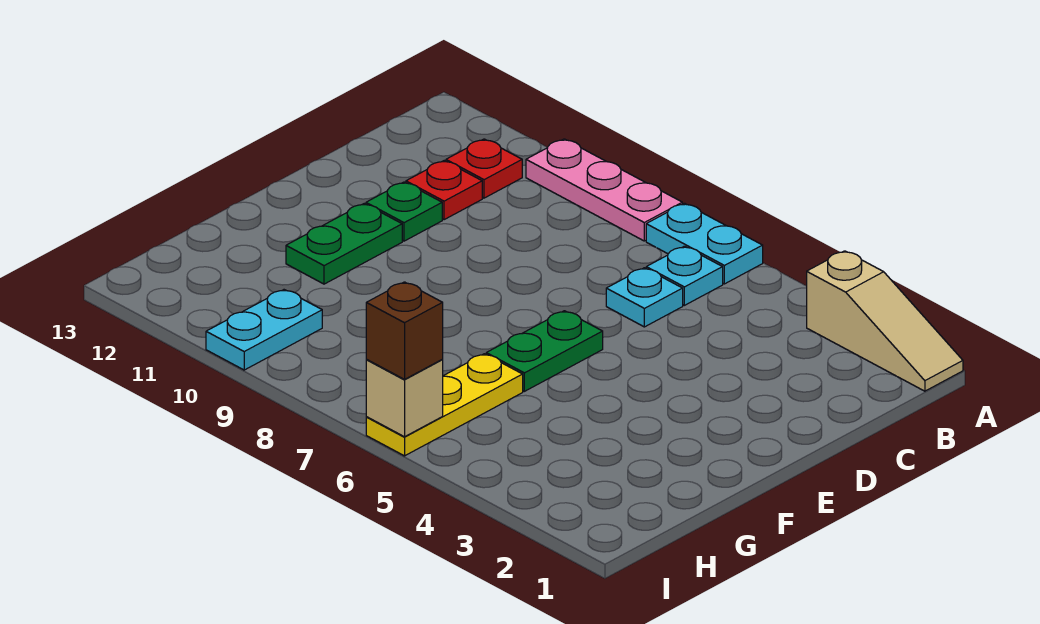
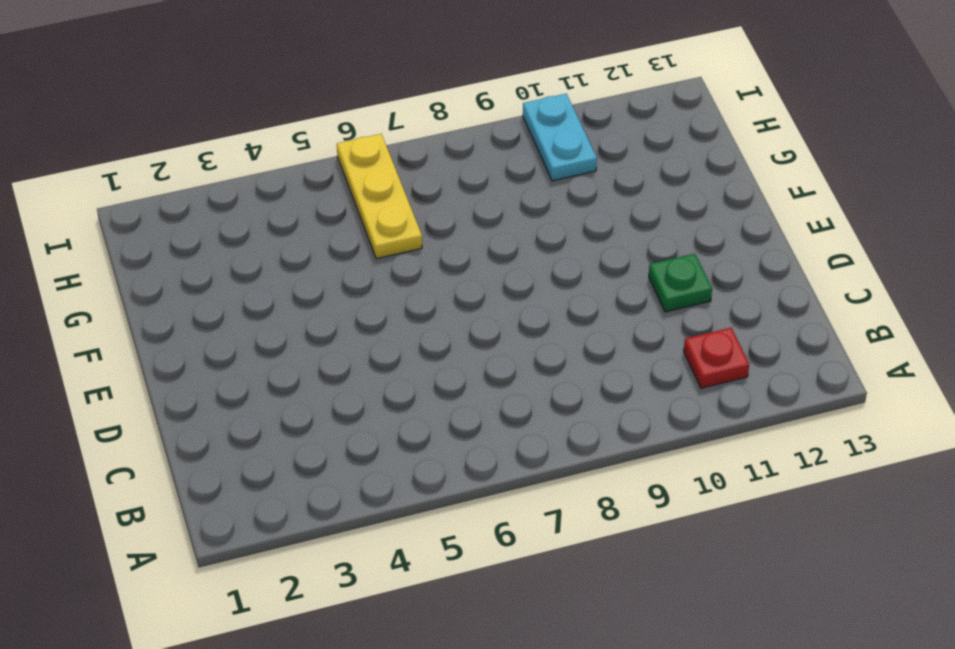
none -> tan 1x3 slope [807,251,963,391]
none -> cyan 1x2 plate [646,203,763,284]
none -> pink 1x3 plate [526,139,682,241]

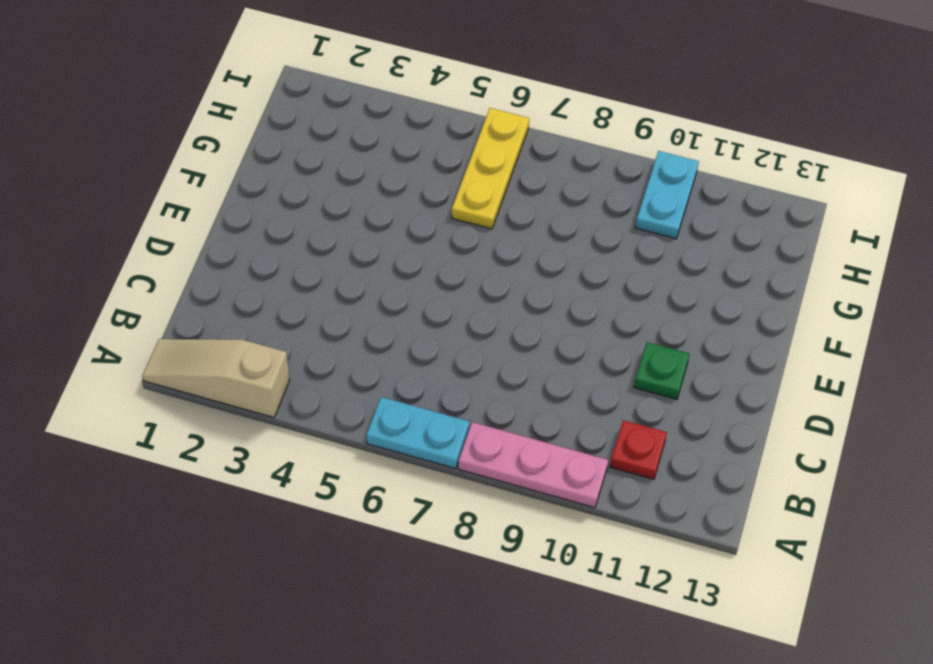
none -> cyan 1x1 plate [646,246,723,305]
none -> cyan 1x1 plate [606,268,683,327]
none -> red 1x1 plate [406,161,482,220]

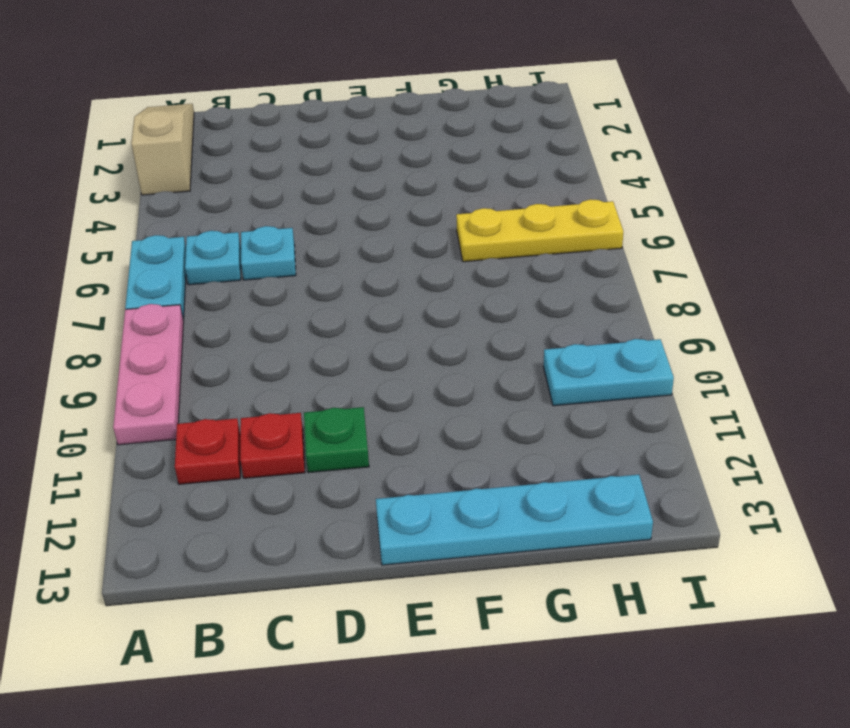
cyan 1x4 plate [376,475,653,565] -> none
none -> green 1x2 plate [486,311,603,391]
none -> green 1x2 plate [286,204,402,284]
none -> tan 1x1 brick [366,360,443,437]

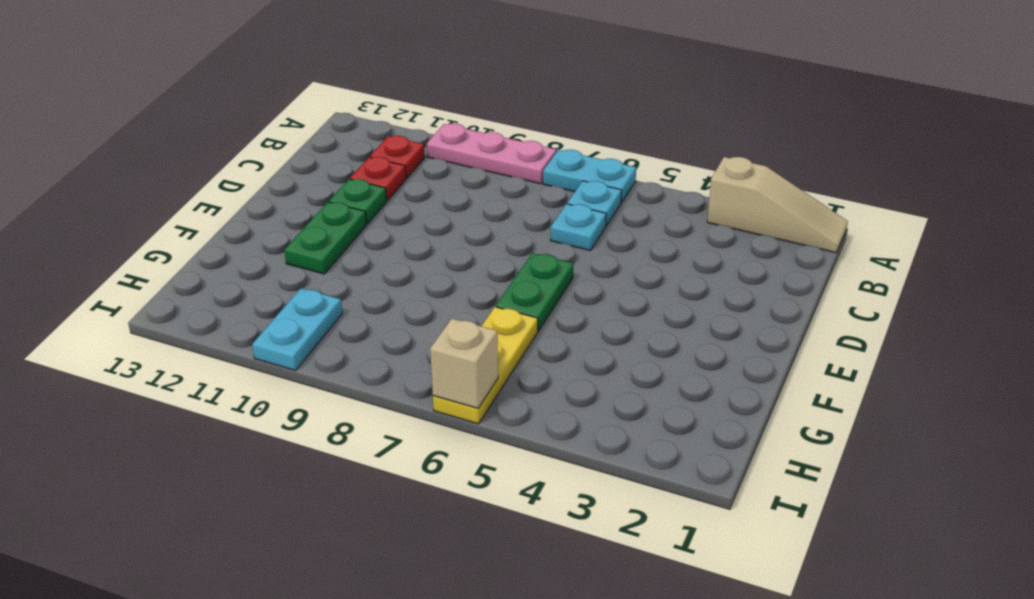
none -> brown 1x1 brick [366,282,443,379]

